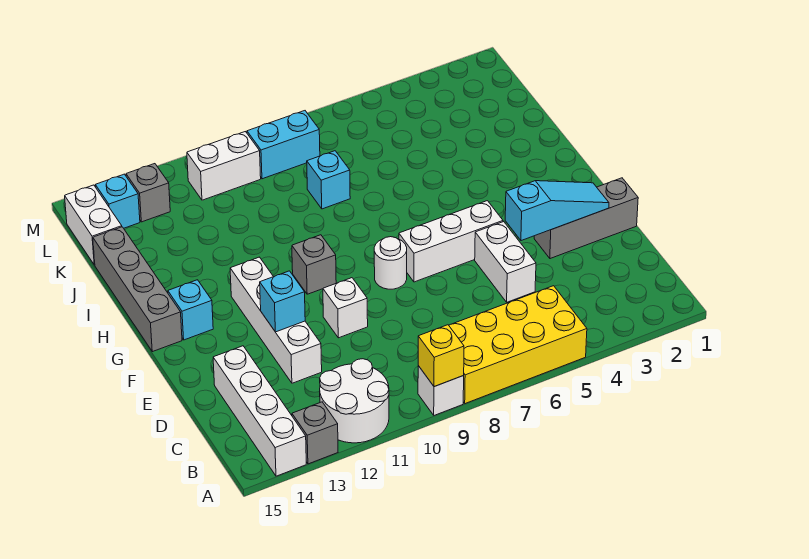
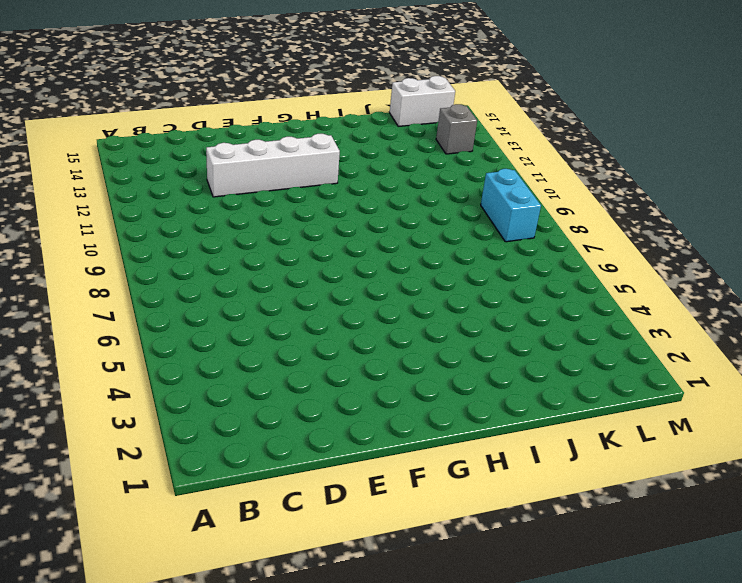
none -> yellow 2x4 brick [449,286,587,404]
none -> white 1x1 brick [418,366,464,415]
none -> white 2x2 round brick [320,359,389,443]

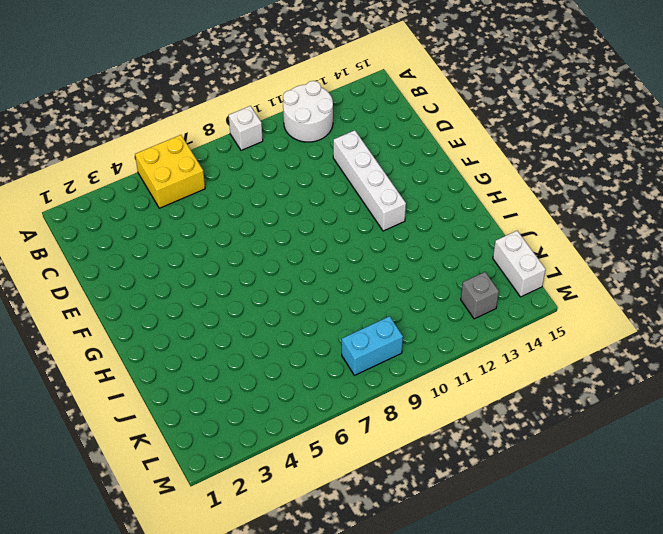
yellow 2x2 brick [135,135,205,208] -> yellow 2x4 brick [449,286,587,404]
none -> grey 1x1 brick [292,402,338,464]
none -> white 1x4 brick [213,346,306,476]
none -> white 1x2 brick [475,222,536,302]

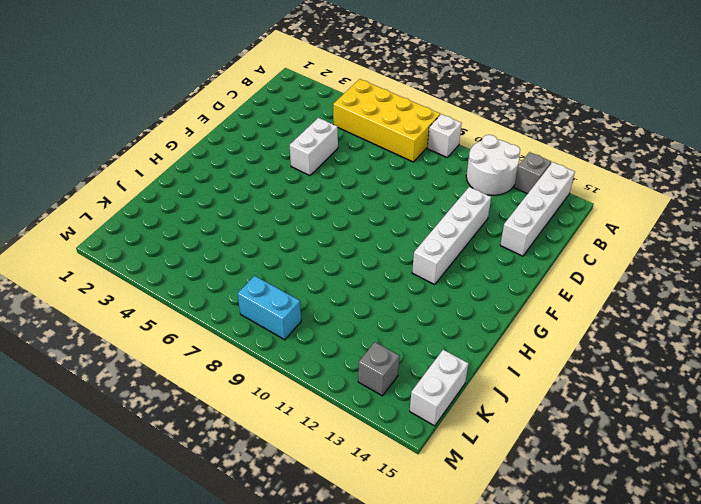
none -> grey 1x3 brick [534,178,638,259]
none -> white 1x1 brick [323,278,368,338]
none -> white 1x3 brick [399,201,503,282]

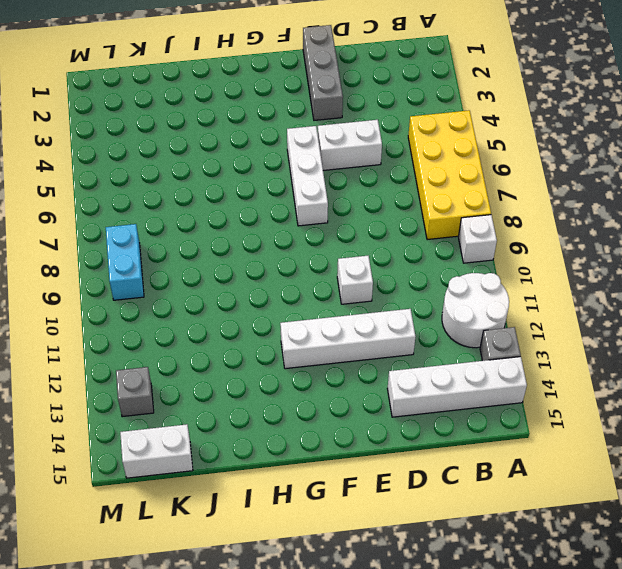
none -> white 1x1 round brick [374,237,407,289]
none -> grey 1x1 brick [292,235,336,294]
none -> cyan 1x1 brick [168,280,213,340]

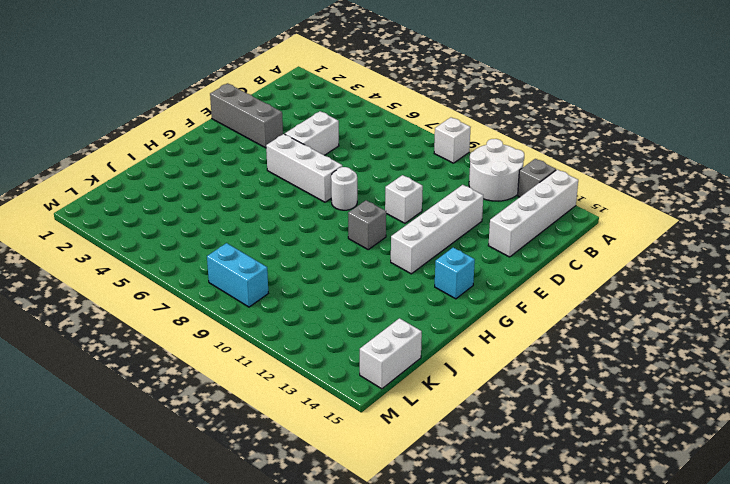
none -> yellow 2x4 brick [449,286,587,404]
none -> grey 1x4 brick [93,227,182,352]
none -> cyan 1x1 brick [307,151,350,209]

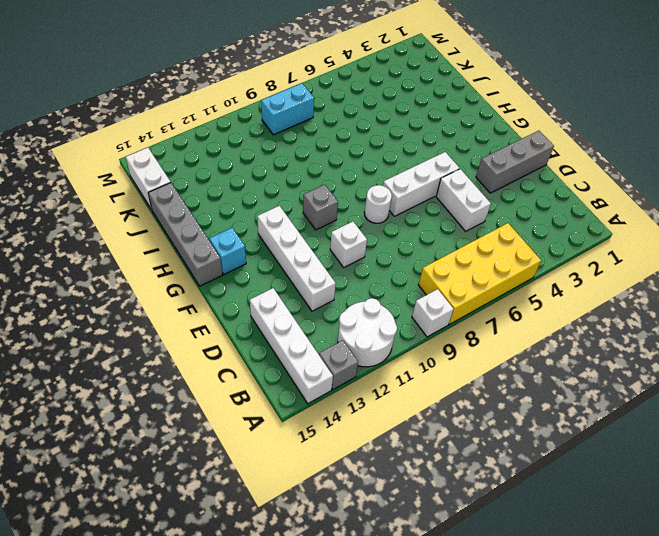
none -> cyan 1x1 brick [307,151,350,209]
none -> white 1x2 brick [187,132,261,200]
none -> grey 1x1 brick [126,164,170,222]

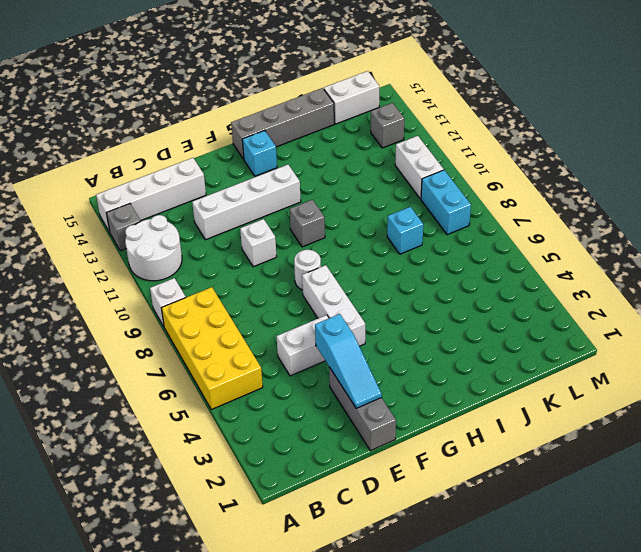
none -> cyan 1x1 brick [95,174,140,228]
none -> yellow 1x1 brick [418,325,464,387]
none -> cyan 1x1 brick [260,271,305,332]

